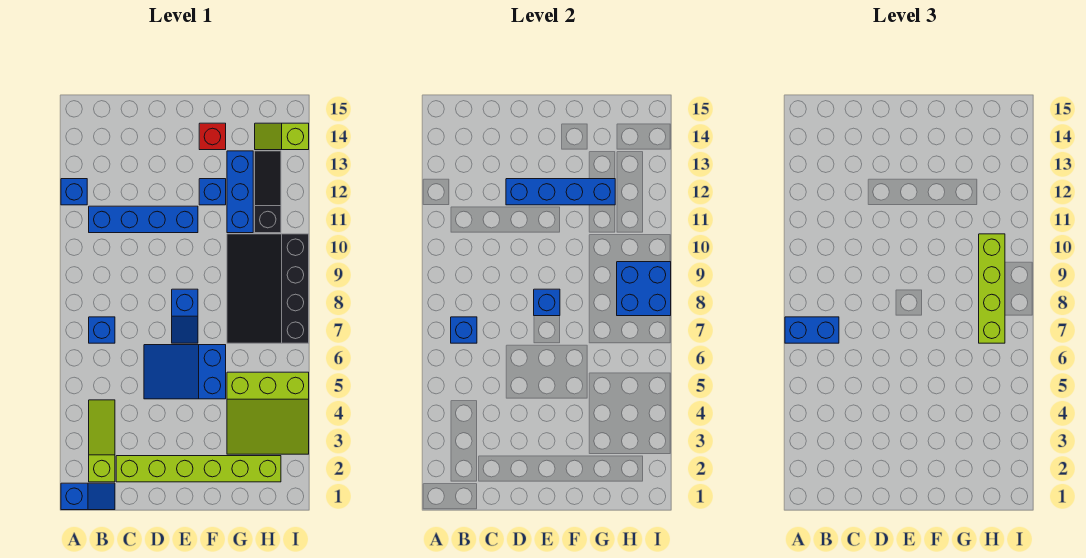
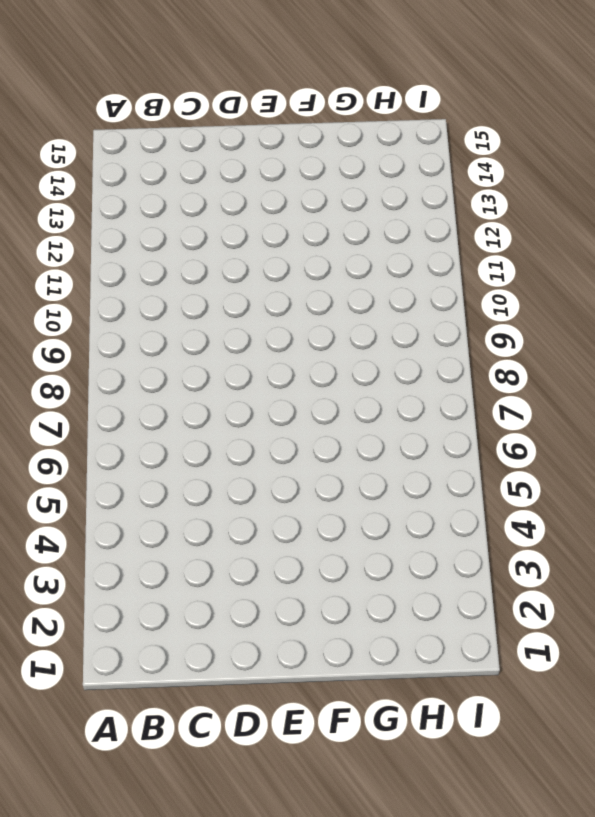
none -> blue 1x2 slope [61,483,115,510]
none -> blue 1x1 brick [61,179,87,205]
none -> lime 1x3 slope [89,400,115,482]

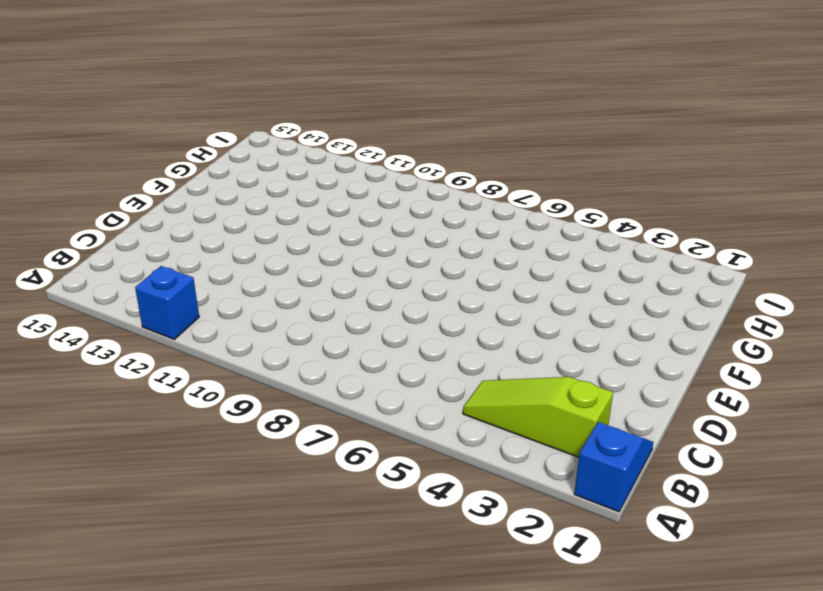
none -> blue 1x1 brick [89,317,115,343]
none -> blue 1x4 brick [89,206,198,233]
none -> lime 1x6 brick [116,456,281,482]

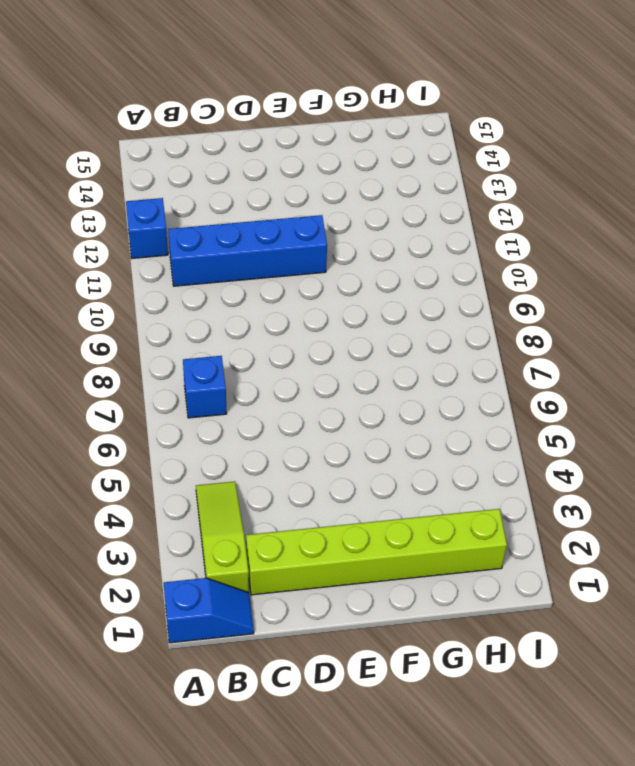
none -> blue 2x3 slope [144,345,226,399]
none -> blue 1x2 slope [172,289,198,343]
none -> blue 1x1 brick [199,179,226,205]

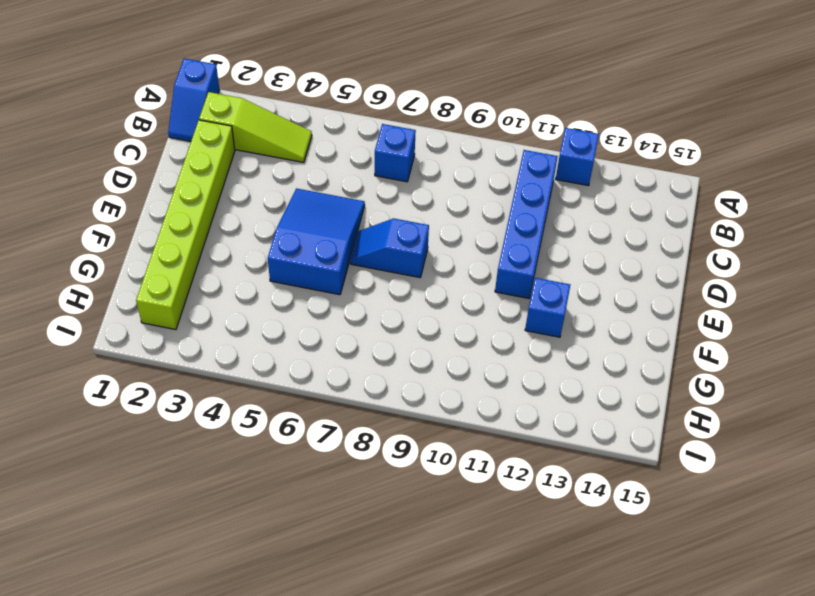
none -> red 1x1 brick [199,123,226,150]
none -> lime 3x3 slope [227,372,309,454]
none -> black 3x4 slope [227,234,309,343]

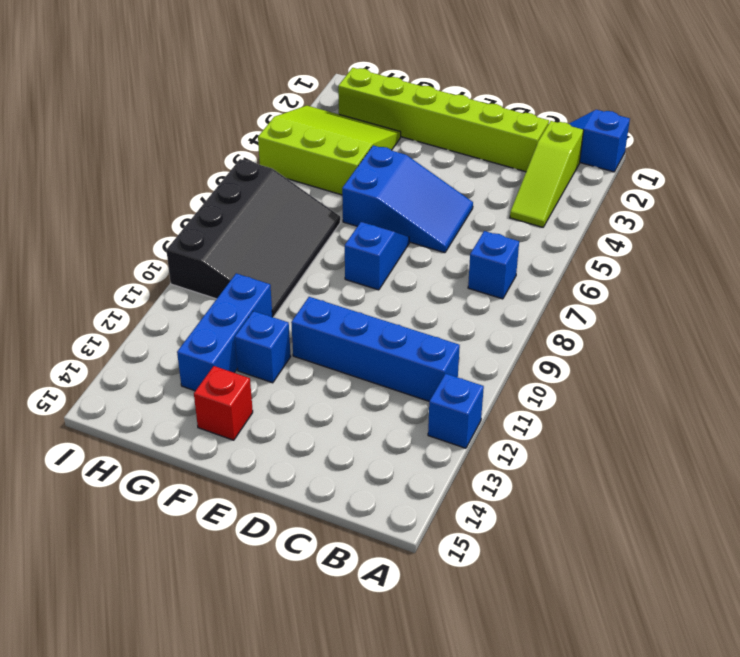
none -> black 1x3 slope [255,151,281,233]
none -> lime 1x2 slope [255,123,309,150]
none -> blue 1x1 brick [451,317,477,343]

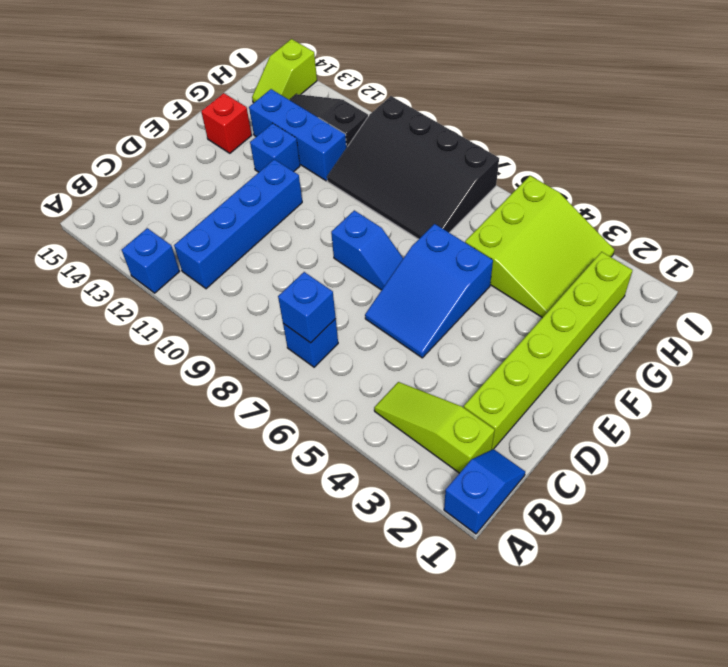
none -> blue 1x4 brick [506,179,615,205]
none -> blue 1x1 brick [534,289,560,316]
none -> blue 2x2 brick [617,262,671,316]

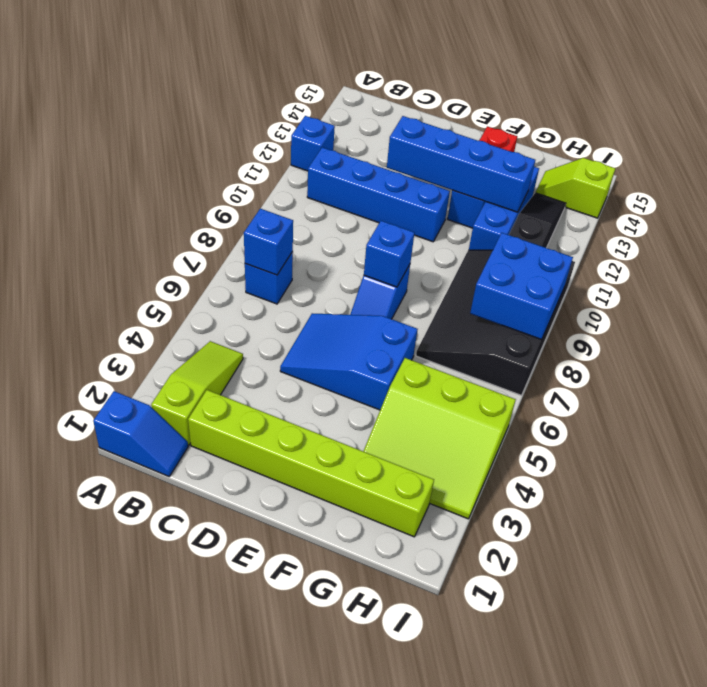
none -> blue 1x2 brick [785,317,839,343]
none -> lime 1x4 brick [979,234,1005,343]

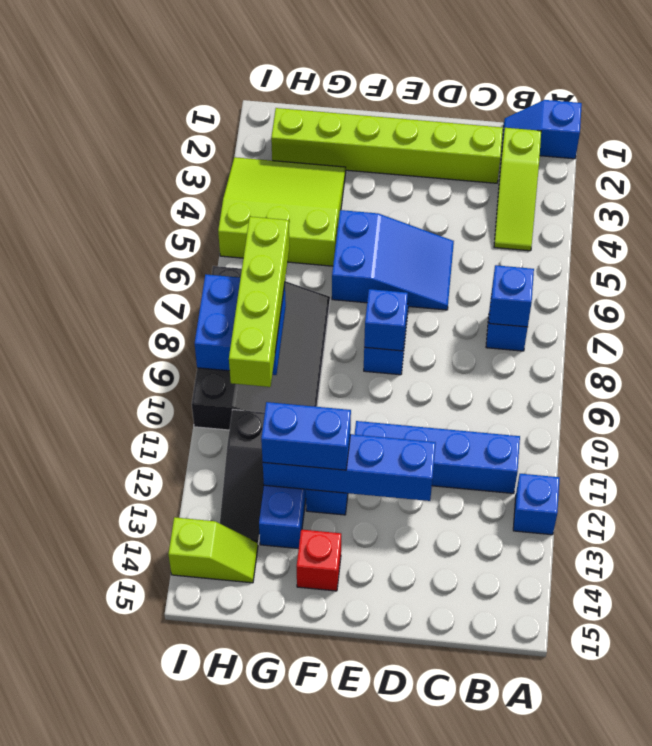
blue 1x2 brick [261,402,351,470] -> blue 1x2 brick moved to [785,317,839,343]

